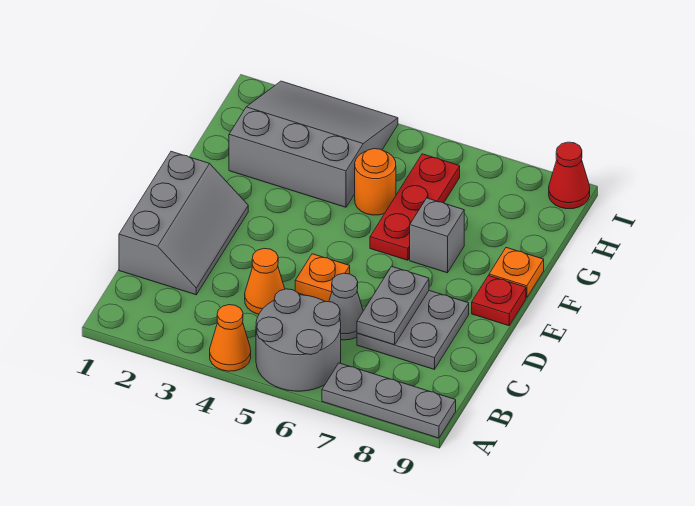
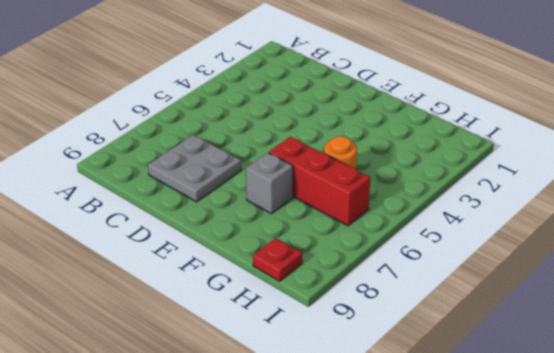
red 1x3 brick [269,137,370,226] -> red 1x3 plate [370,154,460,260]
red 1x1 plate [253,238,302,281] -> red 1x1 plate moved to [472,276,526,326]
none -> orange 1x1 cone [210,305,251,371]
none -> grey 2x2 round brick [256,289,341,391]
none -> grey 1x3 plate [322,363,456,438]

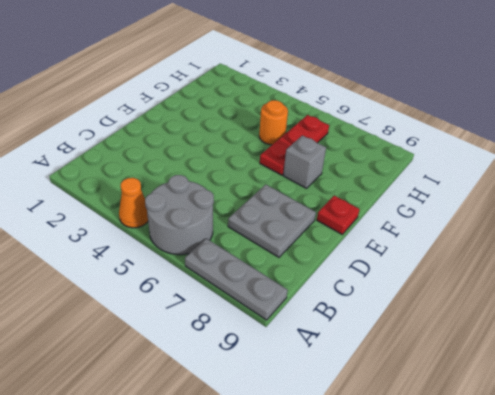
none -> grey 2x3 slope [119,152,248,295]
none -> orange 1x1 cone [245,249,285,314]
none -> grey 1x1 cone [329,273,363,340]

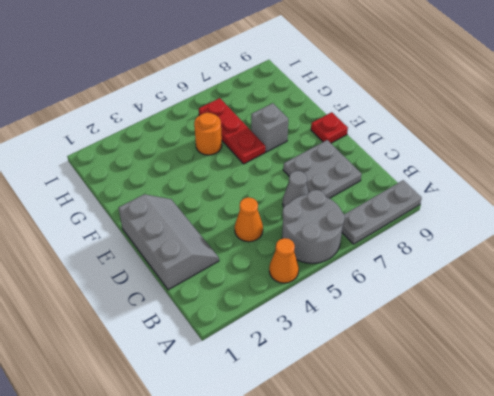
none -> orange 1x1 plate [295,254,350,302]
none -> orange 1x1 plate [489,248,544,298]
none -> grey 3x3 slope [229,81,398,207]

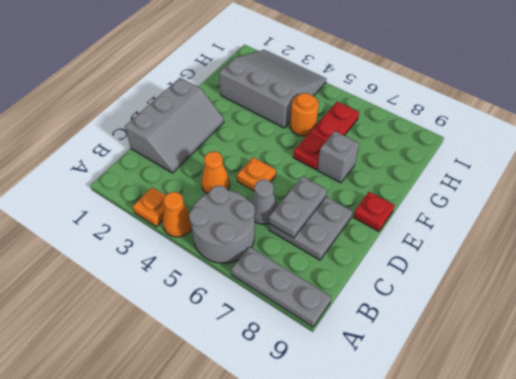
orange 1x1 plate [133,187,166,227] -> orange 1x1 plate moved to [489,248,544,298]
none -> red 1x1 cone [549,142,590,209]

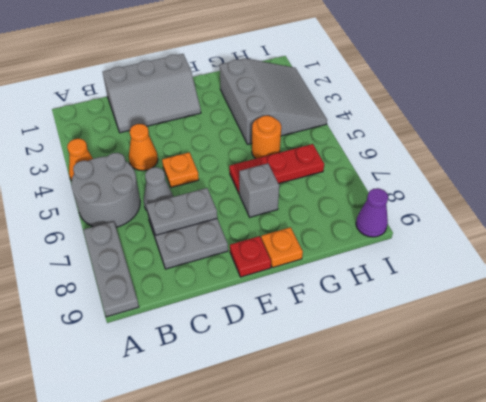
purple 1x1 cone [356,188,388,237] -> red 1x1 cone [549,142,590,209]

